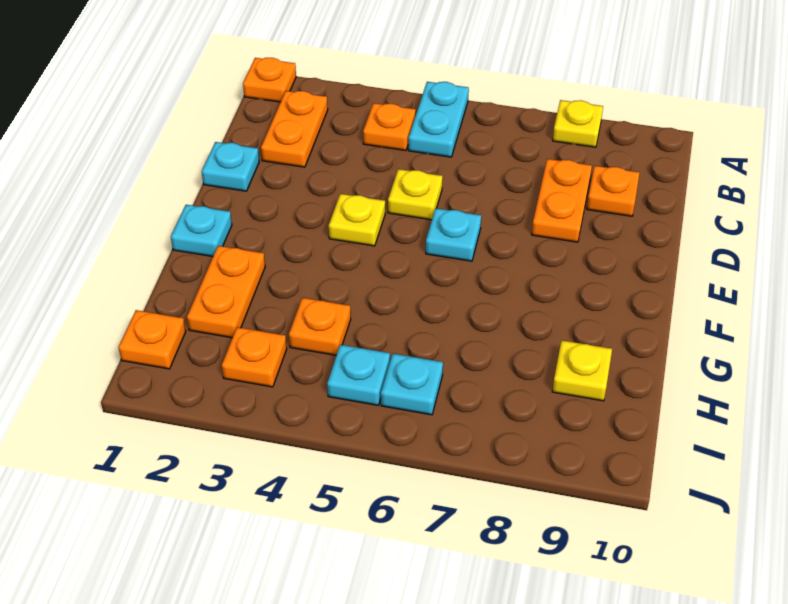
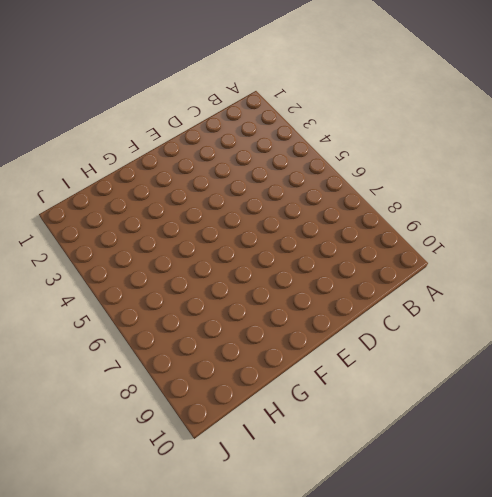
none -> orange 1x1 plate [243,58,296,102]
none -> cyan 1x2 plate [408,82,469,157]
none -> yellow 1x1 plate [553,100,603,147]

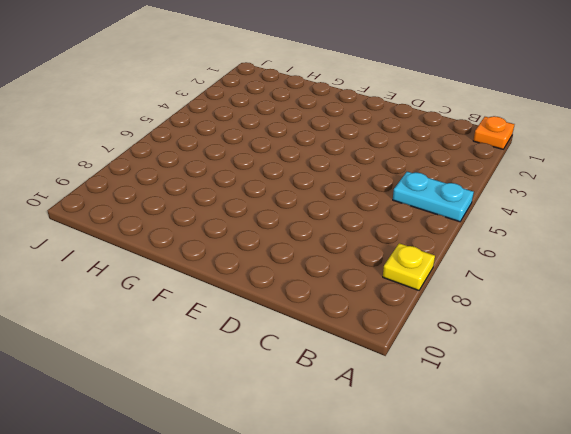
none -> orange 1x2 plate [261,91,328,167]
none -> orange 1x1 plate [363,103,416,150]
none -> orange 1x2 plate [532,159,592,242]

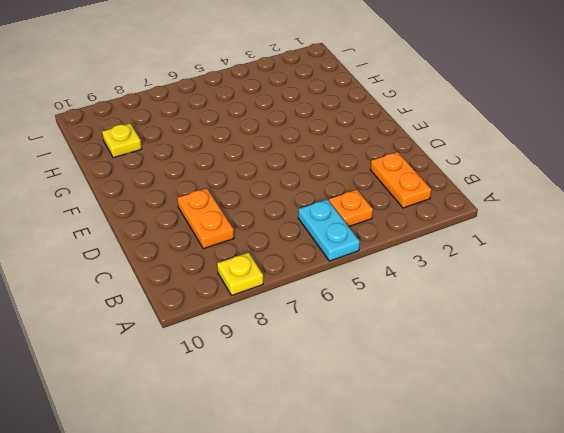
none -> orange 1x1 plate [243,58,296,102]
none -> orange 1x1 plate [587,166,639,216]
none -> cyan 1x1 plate [202,142,259,191]

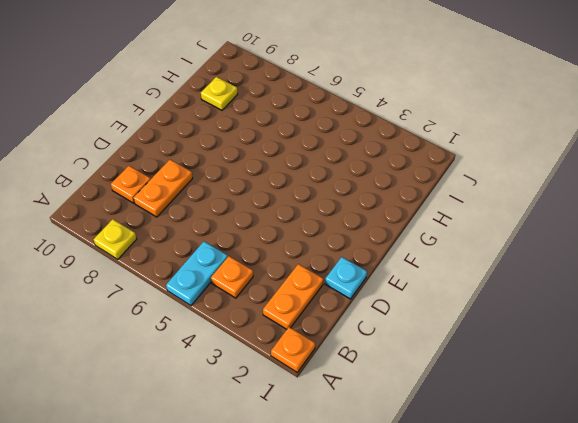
none -> yellow 1x1 plate [388,169,443,220]
none -> yellow 1x1 plate [329,194,385,246]
none -> cyan 1x1 plate [426,208,481,261]

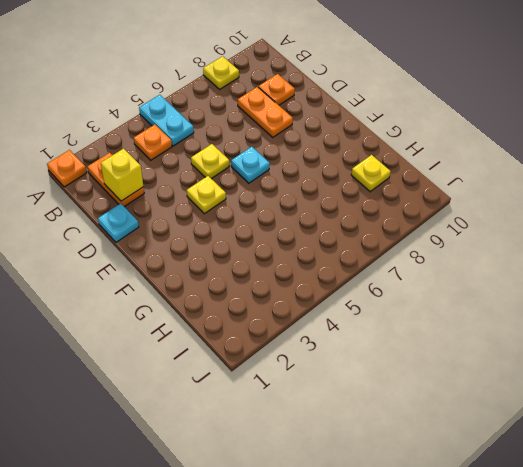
yellow 1x1 brick [101,149,143,201] -> none
none -> cyan 1x1 plate [171,205,232,257]
none -> orange 1x2 plate [187,246,265,338]
none -> orange 1x1 plate [289,298,351,355]

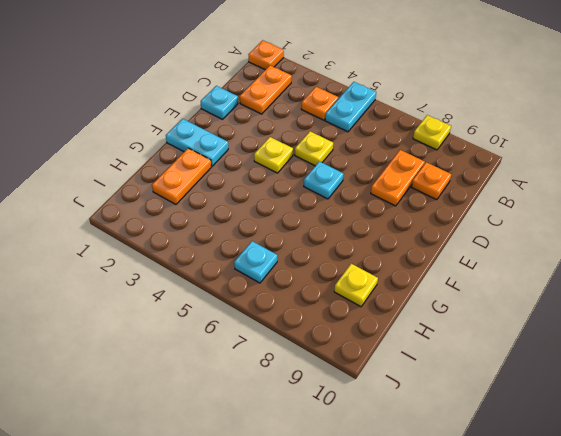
cyan 1x2 plate [166,119,228,166] -> cyan 1x1 plate [171,205,232,257]
none -> orange 1x1 plate [289,298,351,355]
none -> orange 1x1 plate [118,310,186,369]
none -> orange 1x1 plate [222,327,287,387]

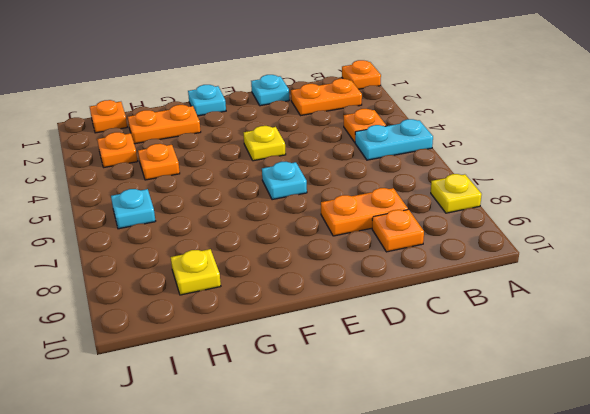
none -> yellow 1x1 plate [388,169,443,220]
none -> cyan 1x1 plate [327,345,390,405]

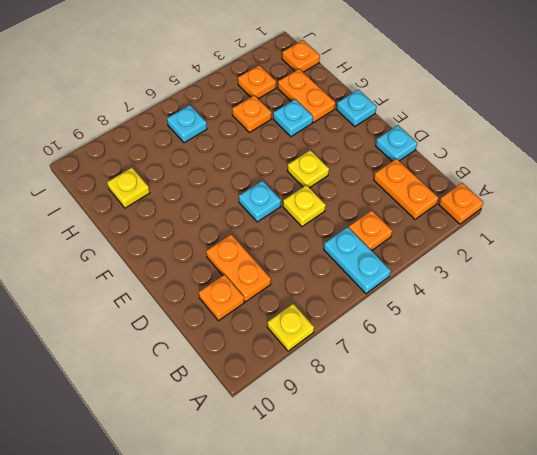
cyan 1x1 plate [273,99,313,137] -> cyan 1x1 plate moved to [327,345,390,405]

